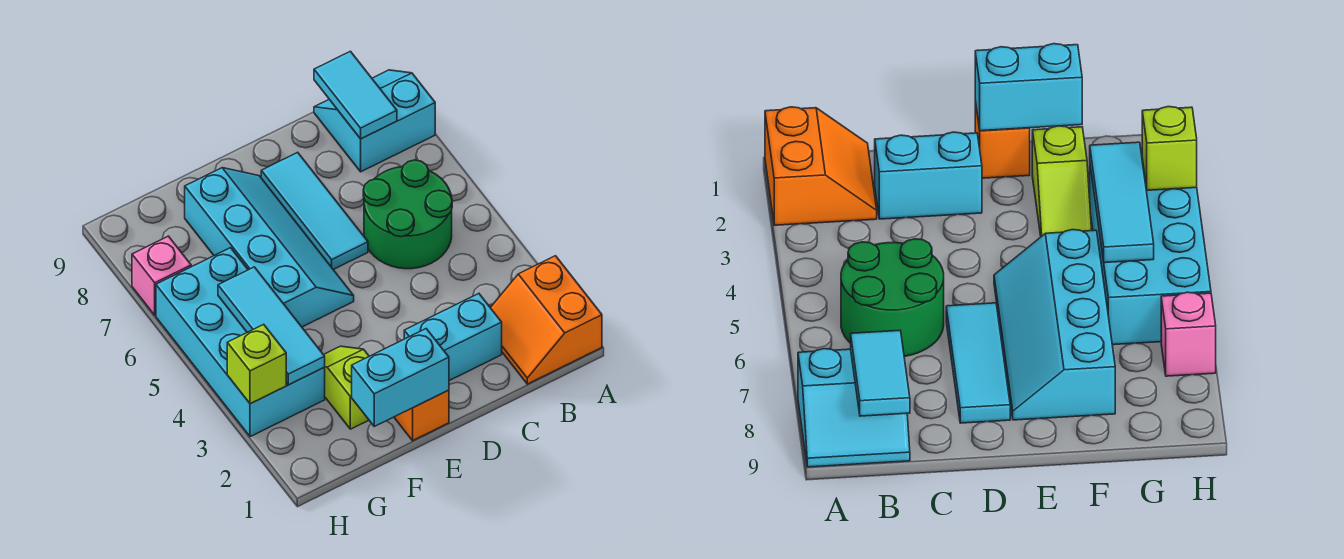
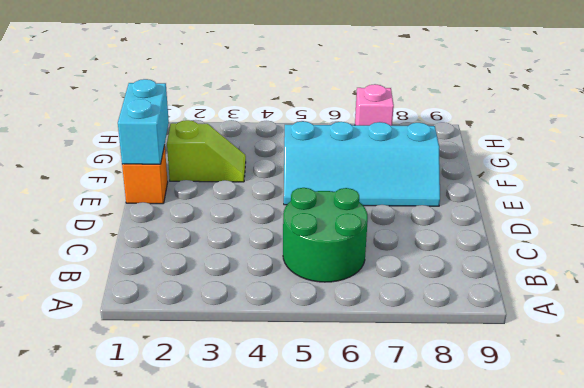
none -> orange 2x2 slope [490,256,602,384]
none -> cyan 2x2 slope [314,70,435,172]
none -> cyan 1x2 brick [404,294,502,381]

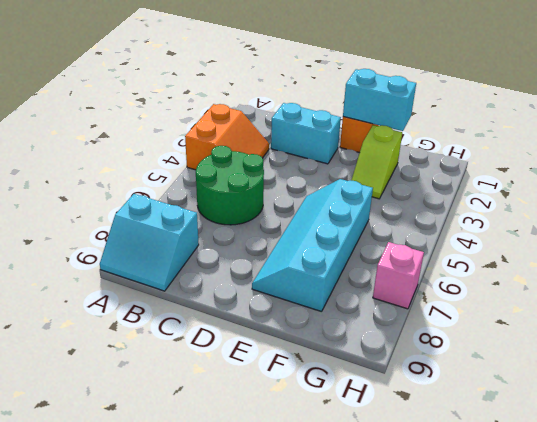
orange 2x2 slope [185,104,269,170] -> orange 2x2 slope moved to [490,256,602,384]
none -> cyan 1x3 tile [261,152,368,270]
none -> cyan 2x4 brick [156,248,325,437]
none -> cyan 1x2 tile [314,51,397,139]

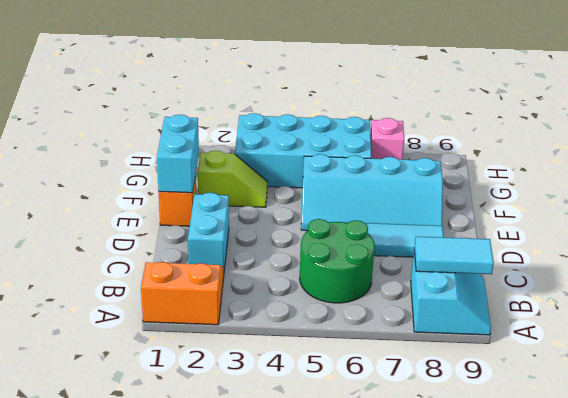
none -> cyan 1x3 tile [218,267,325,385]
none -> lime 1x1 brick [227,324,286,404]

